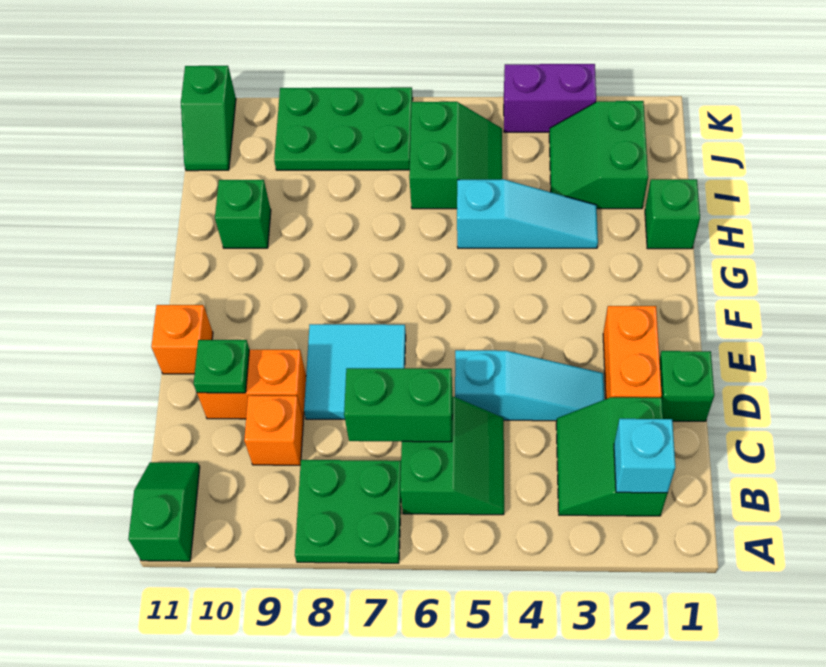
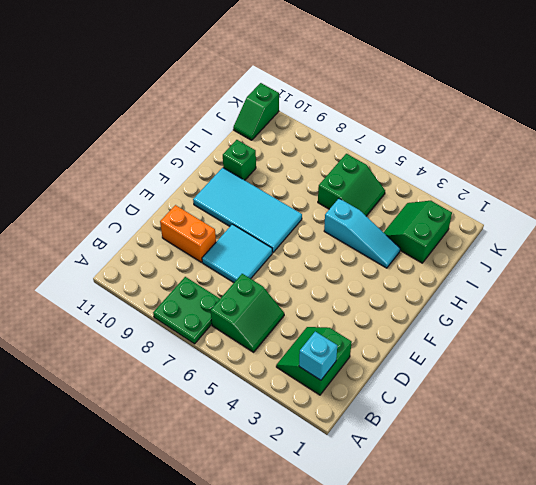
cyan 2x4 tile [193,168,302,252] -> none
none -> green 1x2 slope [128,462,200,561]
none -> orange 1x1 brick [244,396,303,465]
none -> green 1x1 brick [659,351,714,421]

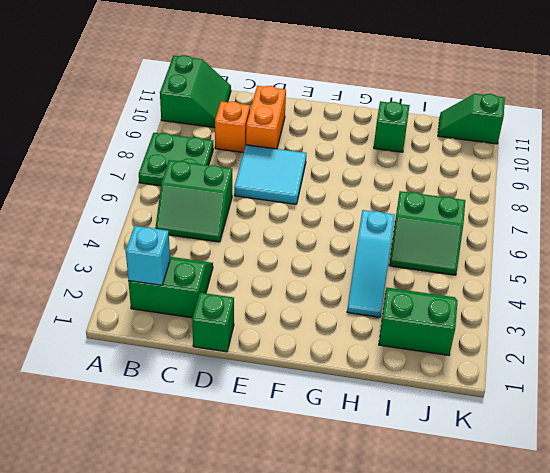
green 2x2 slope [160,55,231,128] -> green 1x2 slope [128,462,200,561]
none -> orange 1x2 brick [603,306,662,399]
none -> cyan 1x3 slope [455,350,605,421]
none -> orange 1x1 brick [151,305,213,374]

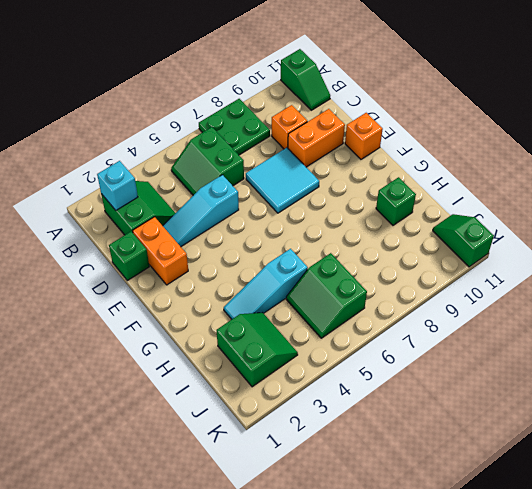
none -> green 1x1 brick [645,179,700,249]
none -> green 2x3 plate [274,87,413,170]
none -> purple 1x2 brick [504,64,596,132]

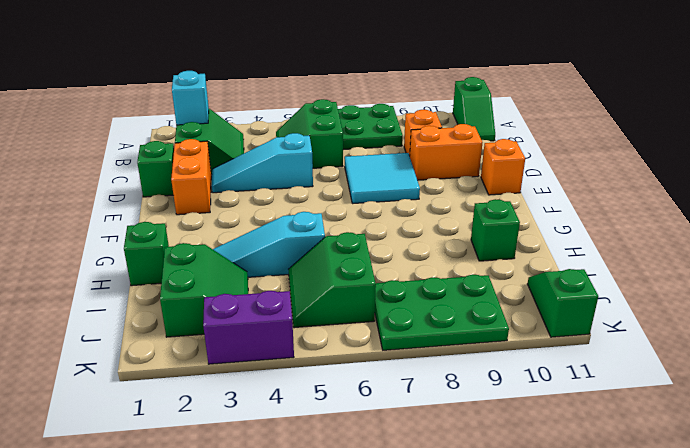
none -> green 1x2 brick [344,368,452,442]
none -> green 1x1 plate [194,340,249,393]

